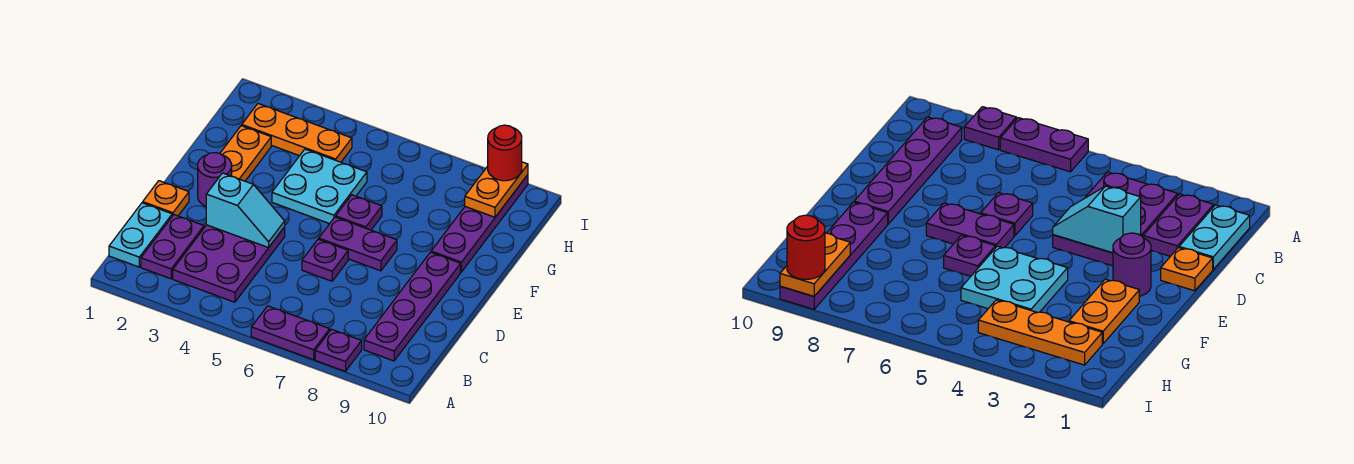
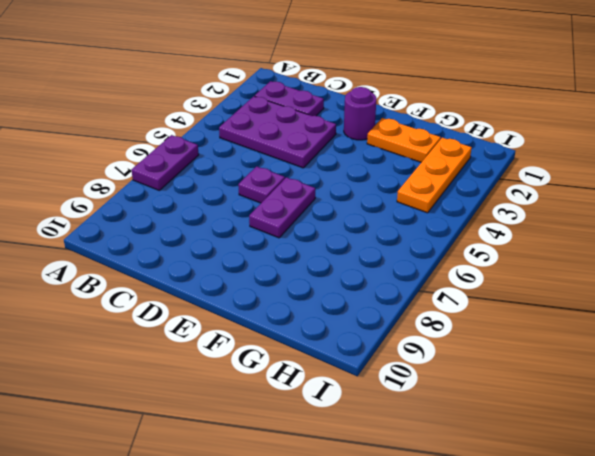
none -> purple 1x1 plate [315,329,362,371]
none -> cyan 1x2 plate [109,203,172,267]
none -> purple 1x4 plate [364,252,461,361]

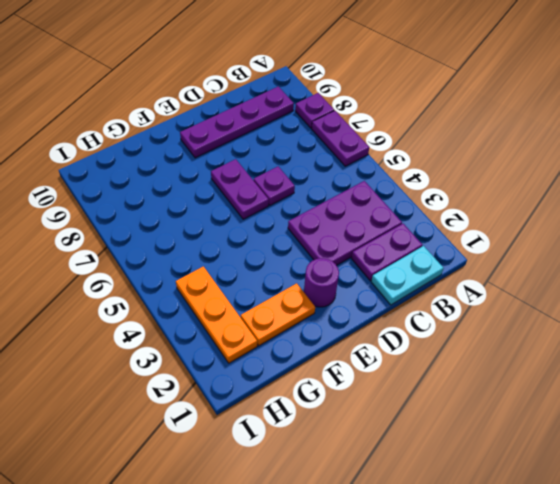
none -> orange 1x1 plate [143,181,189,216]
none -> cyan 2x2 plate [272,149,367,224]
none -> purple 1x1 plate [336,195,382,230]

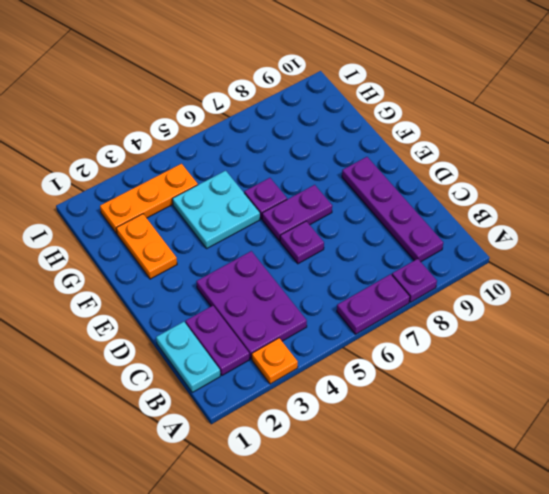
orange 1x1 plate [252,338,298,384] -> orange 1x1 plate moved to [143,181,189,216]
none -> purple 1x1 round brick [198,153,232,206]
none -> purple 1x4 plate [431,175,528,272]
none -> cyan 1x2 slope [206,173,285,248]

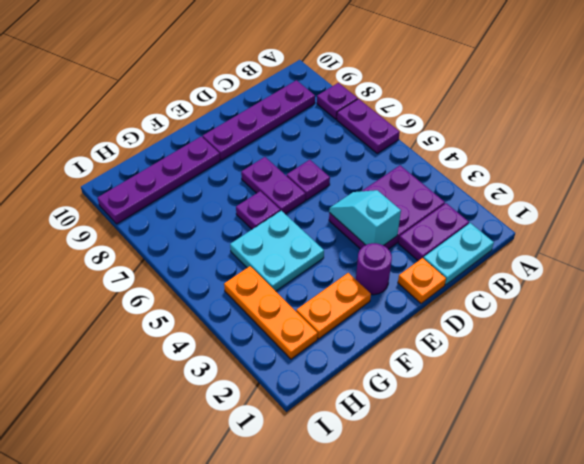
none -> orange 1x2 plate [465,162,528,217]
none -> red 1x1 round brick [488,125,522,181]

